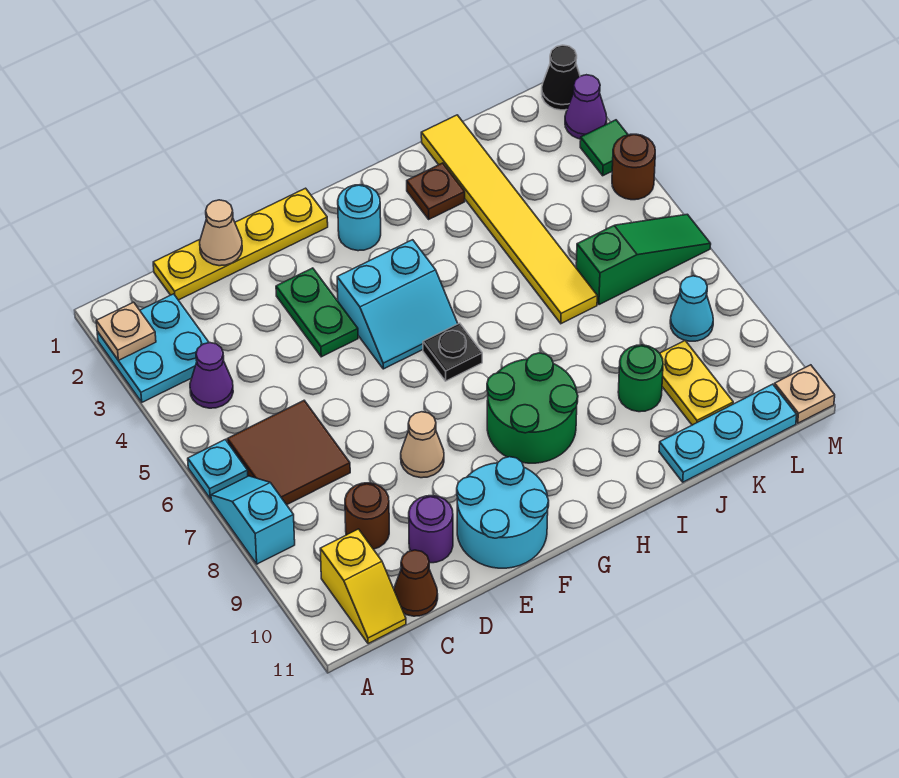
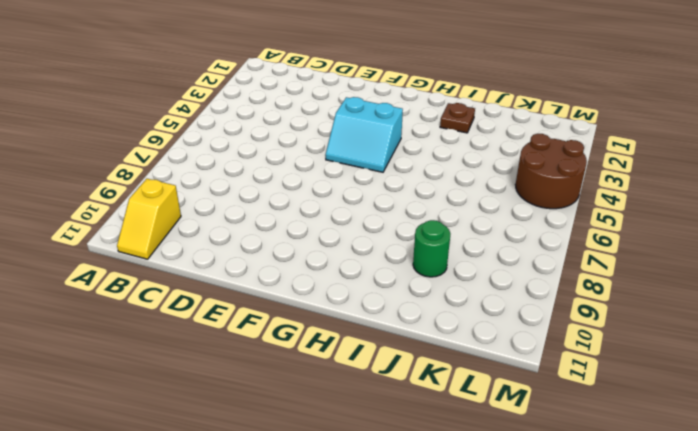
brown 2x2 round brick [516,134,587,209] -> brown 1x1 round brick [612,134,655,200]
none -> cyan 2x2 plate [97,294,209,402]
none -> cyan 1x1 plate [188,440,248,499]
none -> cyan 1x2 slope [211,476,295,564]
none -> purple 1x1 cone [190,343,233,408]

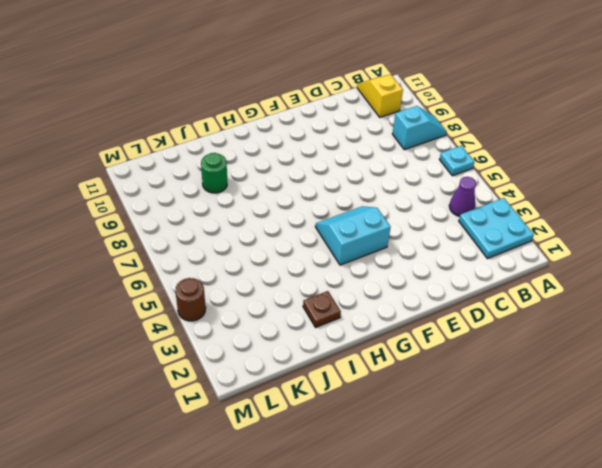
cyan 1x2 slope [392,106,447,150] -> cyan 1x2 slope turned to [211,476,295,564]
none -> brown 2x2 tile [227,401,350,505]
none -> yellow 1x4 plate [153,188,328,300]
none -> brown 1x1 round brick [345,483,389,549]
none -> brown 1x1 cone [394,550,438,616]

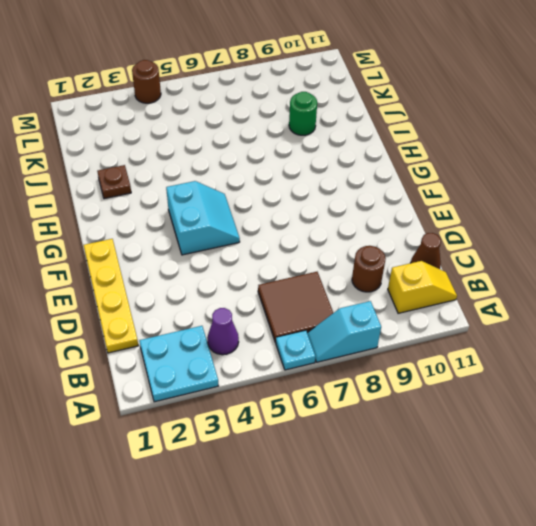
none -> purple 1x1 round brick [409,496,453,563]
none -> green 1x2 plate [276,268,358,357]
none -> tan 1x1 cone [401,412,444,478]
none -> cyan 2x2 round brick [457,457,549,568]

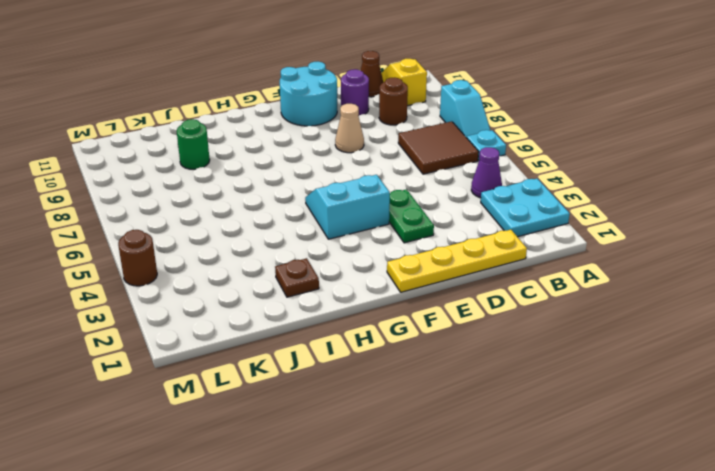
none -> cyan 1x1 round brick [338,185,381,251]
none -> black 1x1 plate [423,323,482,381]
none -> green 2x2 round brick [487,353,578,463]
none -> yellow 1x6 tile [421,115,597,324]

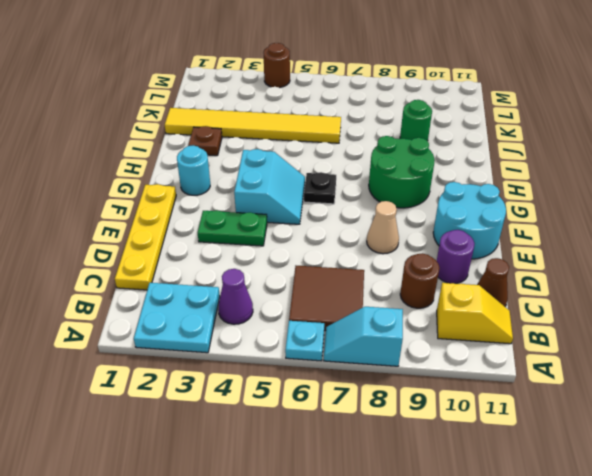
none -> cyan 1x3 plate [659,384,797,482]
none -> green 1x3 slope [576,214,711,305]
none -> yellow 1x2 plate [660,341,733,425]
none -> cyan 1x1 cone [670,276,713,341]

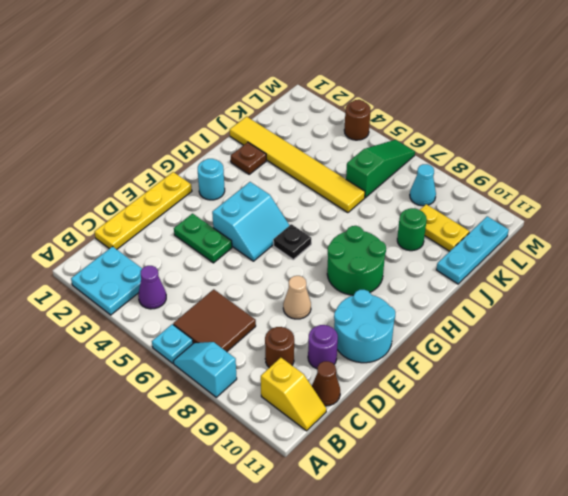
none -> black 1x1 cone [542,45,580,110]
none -> purple 1x1 cone [565,75,607,139]
none -> green 1x1 tile [580,120,628,176]
none -> tan 1x1 plate [774,365,835,423]

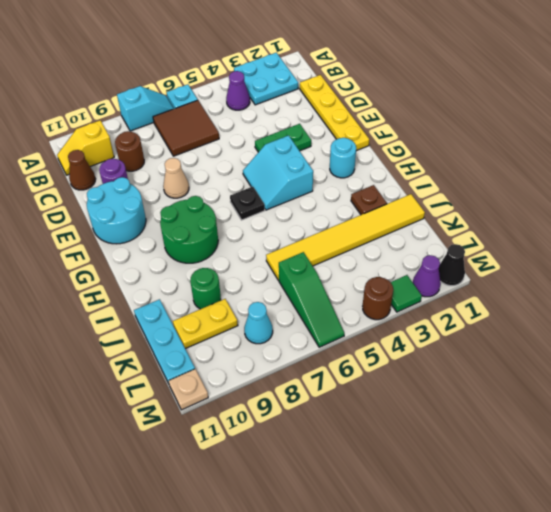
none -> tan 1x1 plate [96,302,156,361]
none -> tan 1x1 cone [200,200,242,266]

